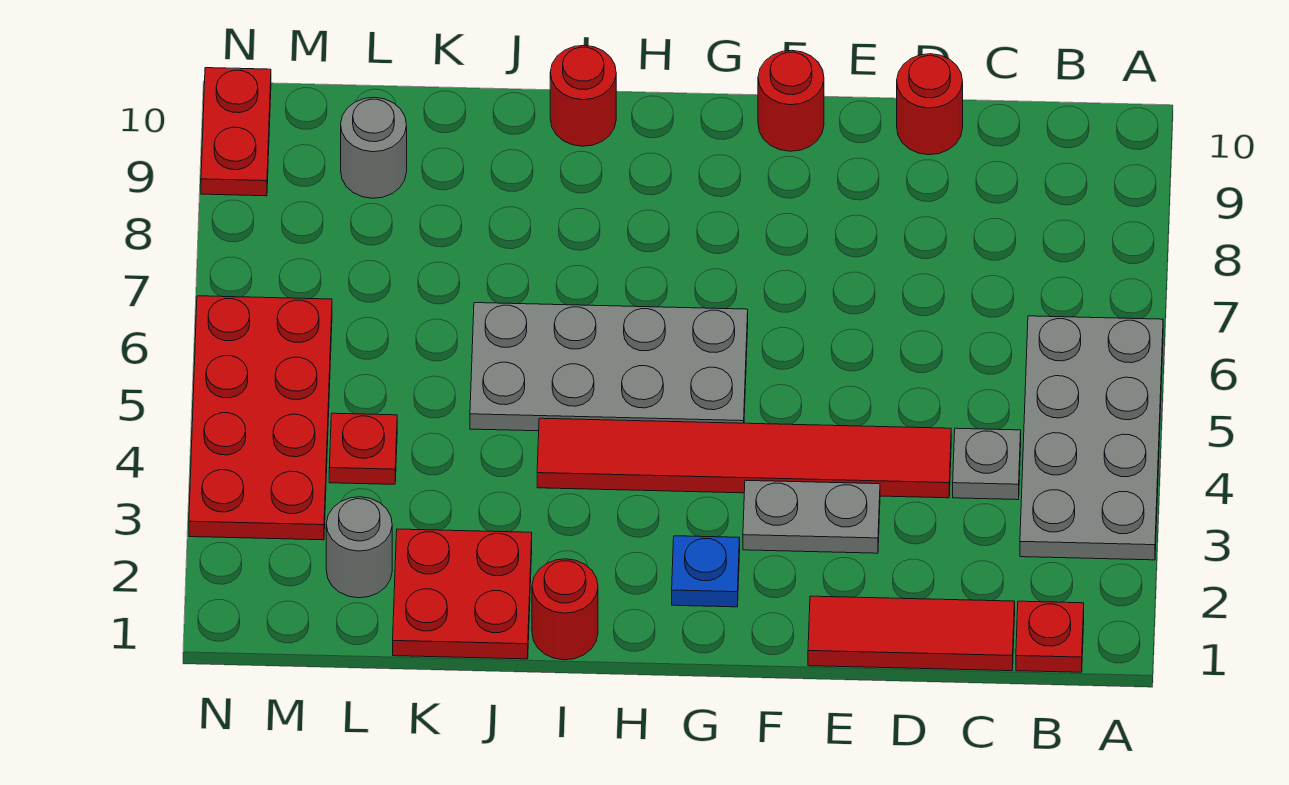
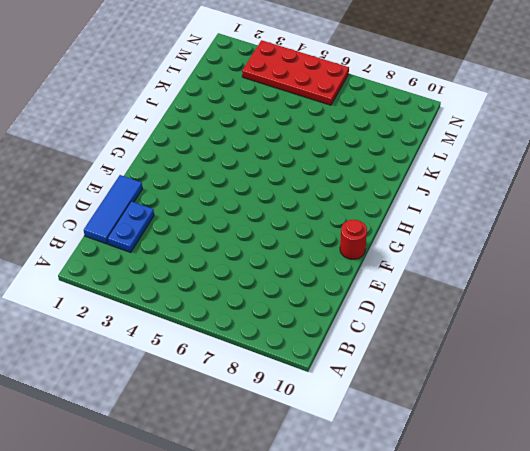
blue 1x3 tile [84,175,142,244] -> red 1x3 tile [808,596,1015,671]
blue 1x2 plate [107,201,154,252] -> none
none -> grey 2x4 plate [1020,316,1163,560]
none -> red 1x1 plate [1016,601,1084,672]
none -> grey 1x1 plate [953,428,1021,500]

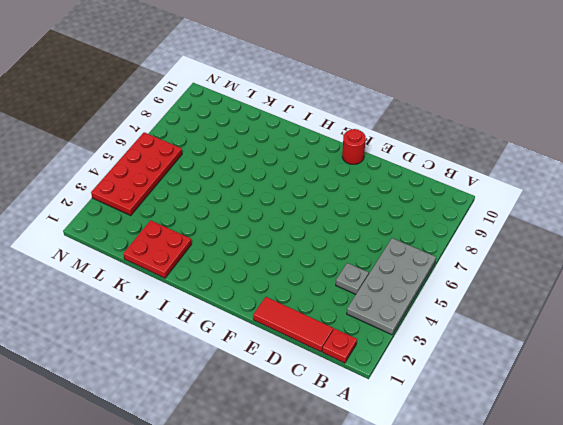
none -> red 1x6 tile [537,418,951,498]
none -> red 1x1 round brick [897,54,963,155]
none -> grey 1x2 plate [743,480,880,553]

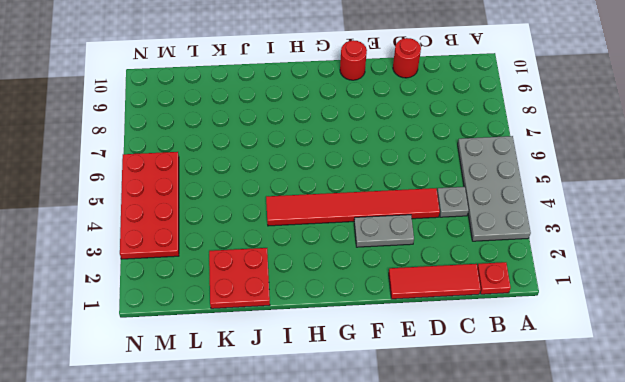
none -> blue 1x1 plate [672,536,740,607]
none -> grey 2x4 plate [470,303,748,431]
none -> red 1x1 round brick [532,559,598,660]

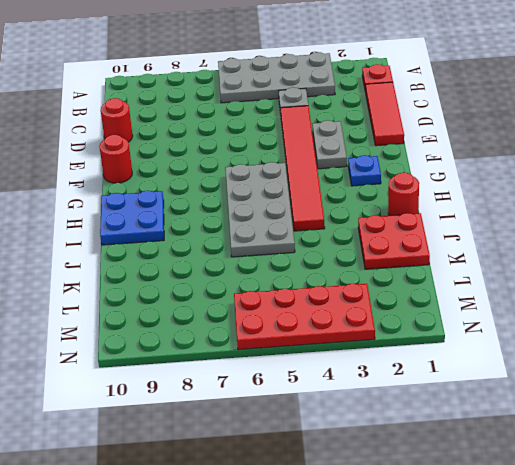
blue 2x2 plate [100,191,164,245] -> red 1x1 round brick [550,45,616,146]
none -> grey 1x1 round brick [326,497,392,598]
none -> red 1x1 plate [329,413,397,484]
none -> grey 1x1 round brick [341,97,407,198]

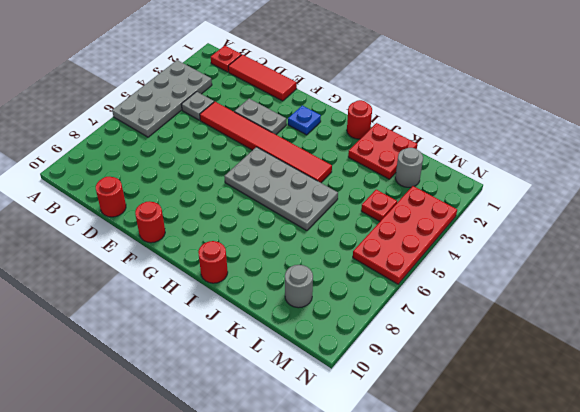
none -> red 1x2 plate [201,68,271,196]

